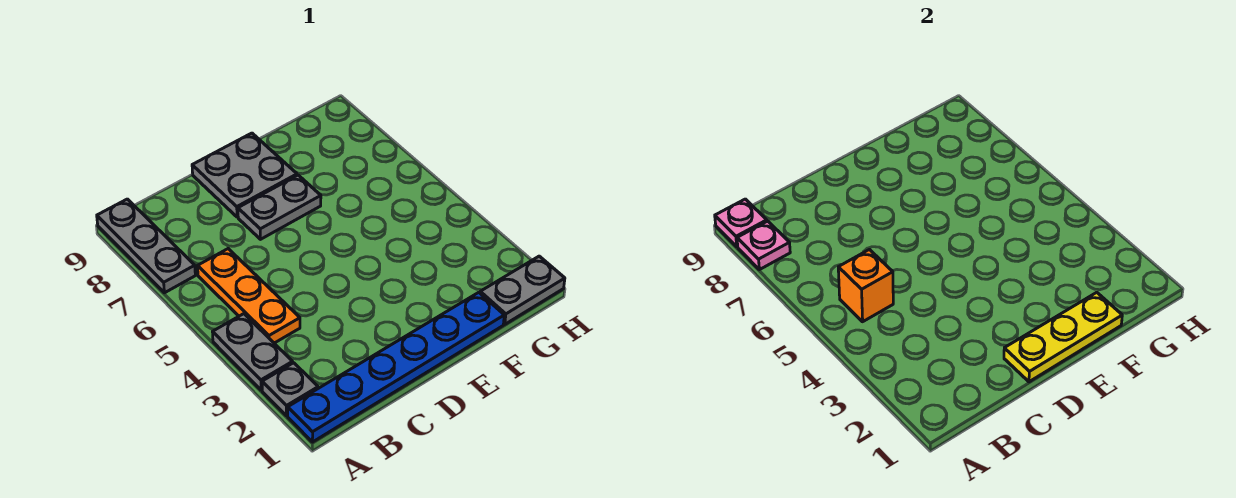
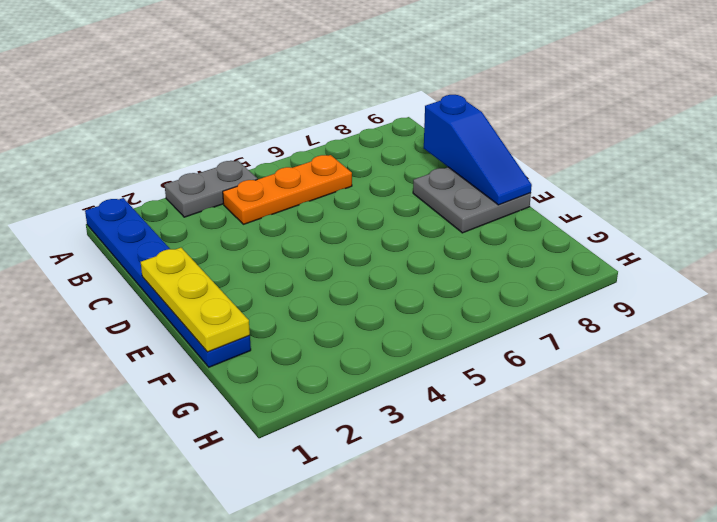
blue 1x3 slope [424,95,532,205] -> none
none -> grey 1x1 plate [262,363,318,416]
none -> grey 1x3 plate [97,199,195,293]
none -> grey 1x2 plate [238,175,321,239]

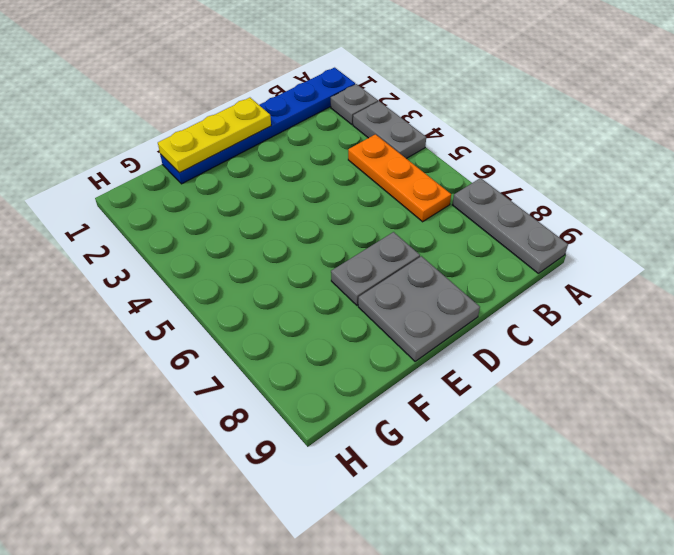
none -> grey 1x2 plate [480,256,565,324]
none -> pink 1x1 plate [737,221,790,270]
none -> pink 1x1 plate [715,199,767,247]

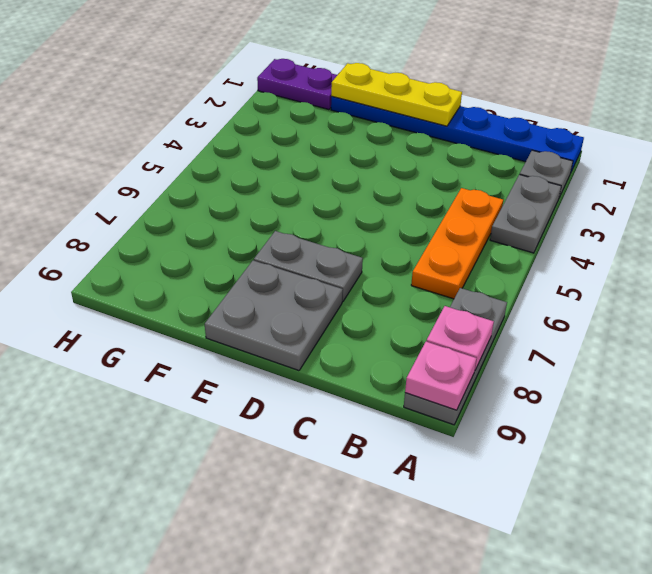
purple 1x2 plate [257,59,337,110] -> grey 1x2 plate [480,256,565,324]
none -> orange 1x1 brick [838,250,893,322]

